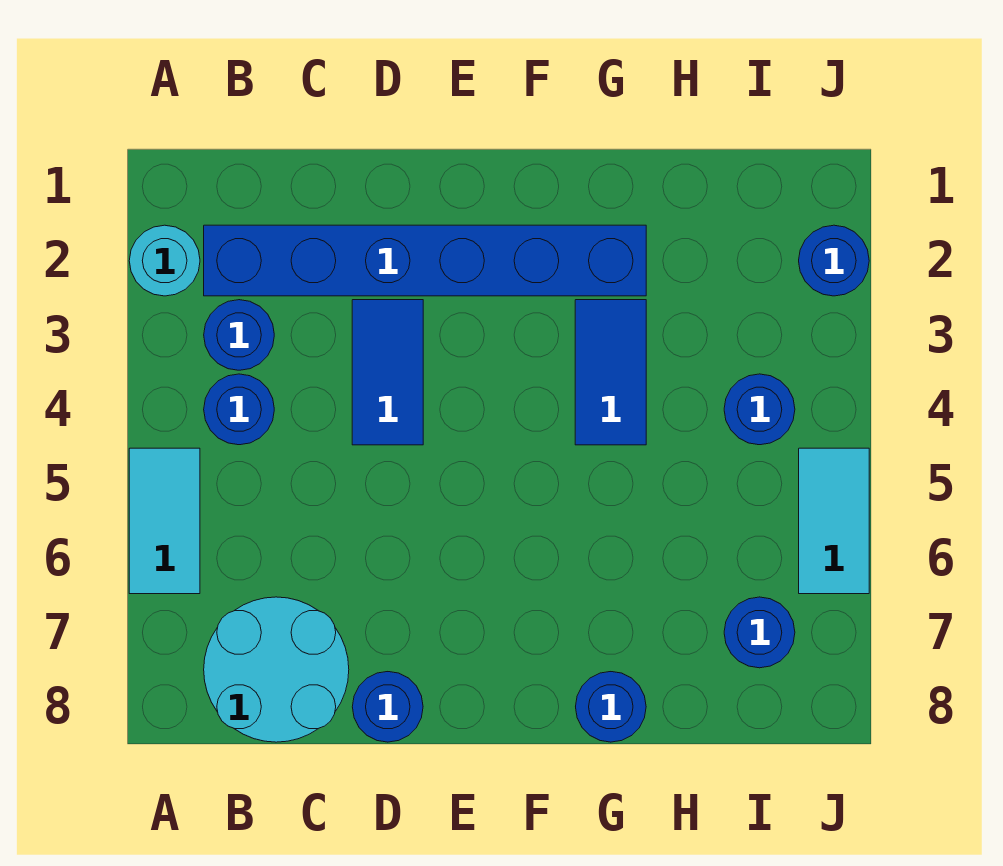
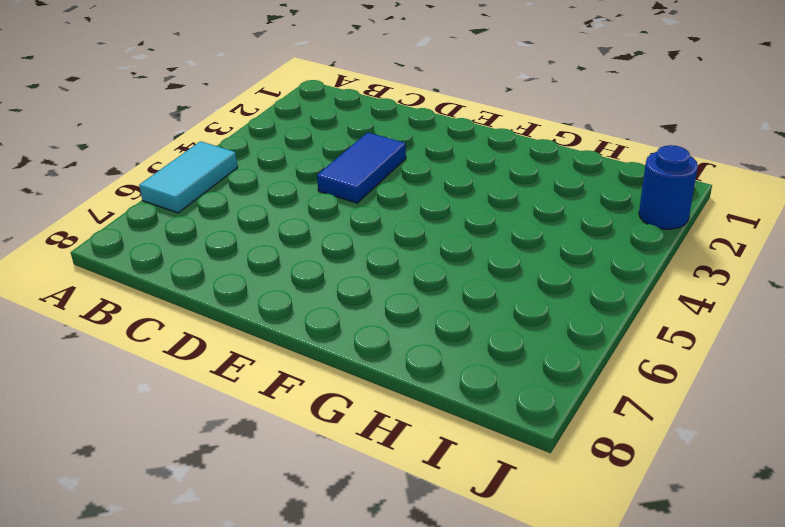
none -> cyan 1x1 round brick [129,225,200,296]
none -> blue 1x6 brick [204,225,646,296]
none -> blue 1x1 round brick [204,300,274,370]

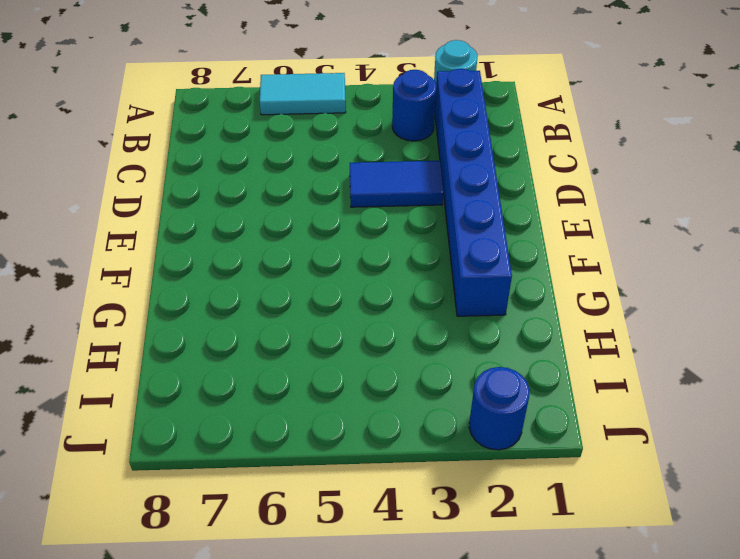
none -> blue 1x1 round brick [204,374,274,445]
none -> cyan 2x2 round brick [204,597,349,742]
none -> blue 1x1 round brick [352,672,423,742]

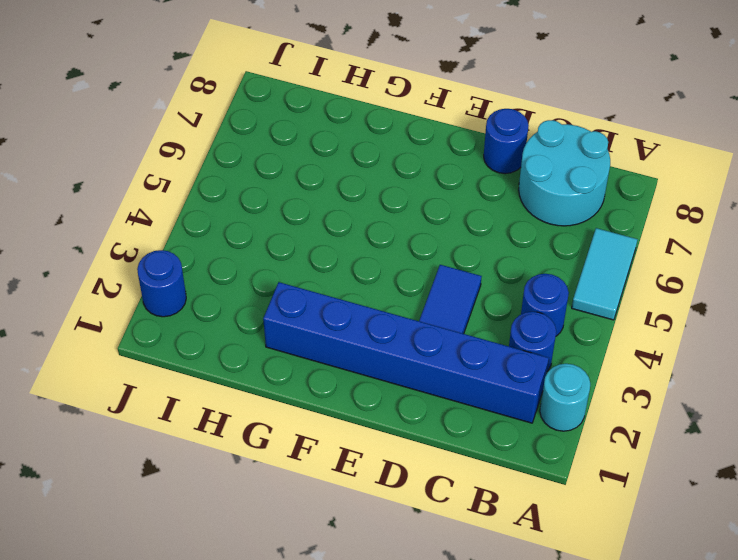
none -> blue 1x2 tile [575,300,646,445]
none -> blue 1x1 round brick [576,672,646,742]
none -> blue 1x1 round brick [724,374,795,445]

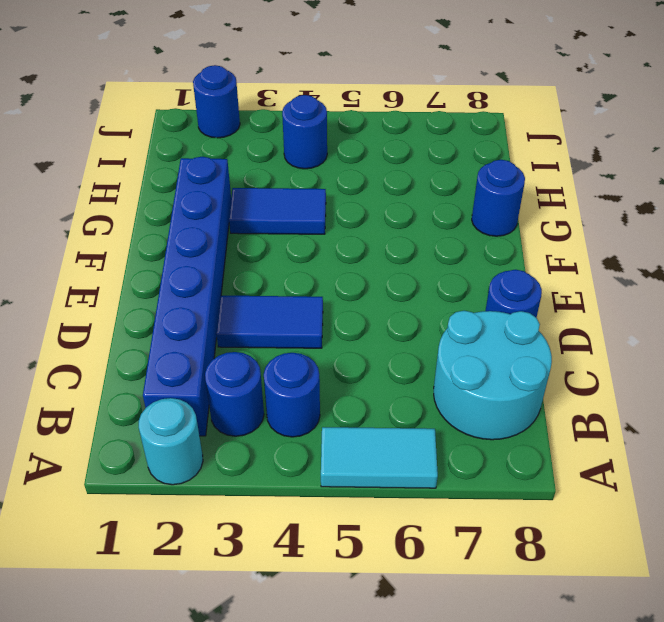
none -> blue 1x1 round brick [724,597,795,668]
none -> cyan 1x2 tile [799,448,869,594]

